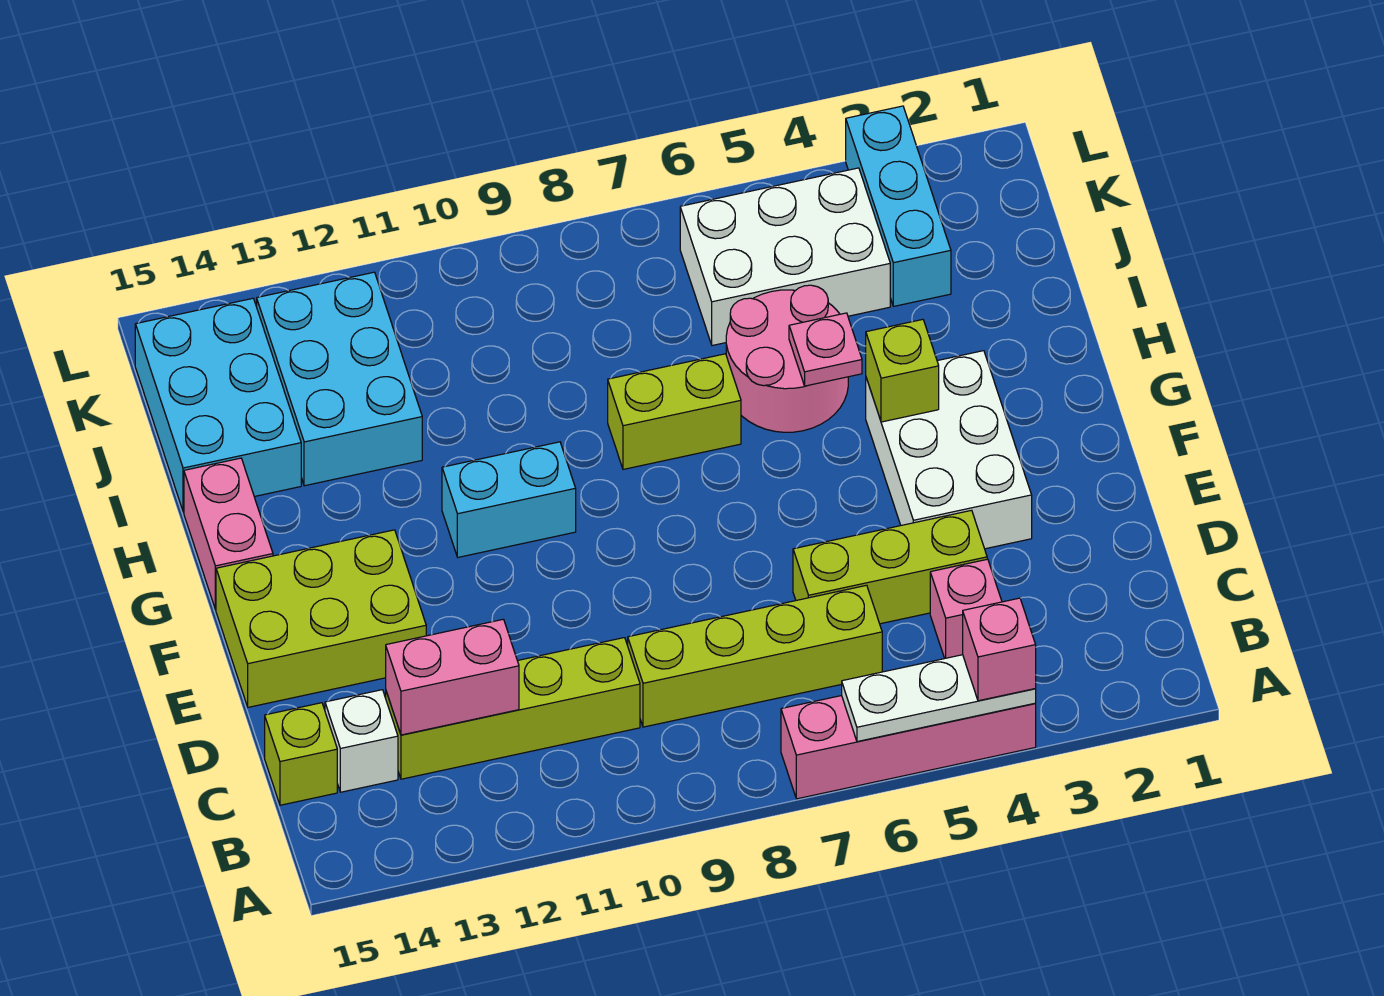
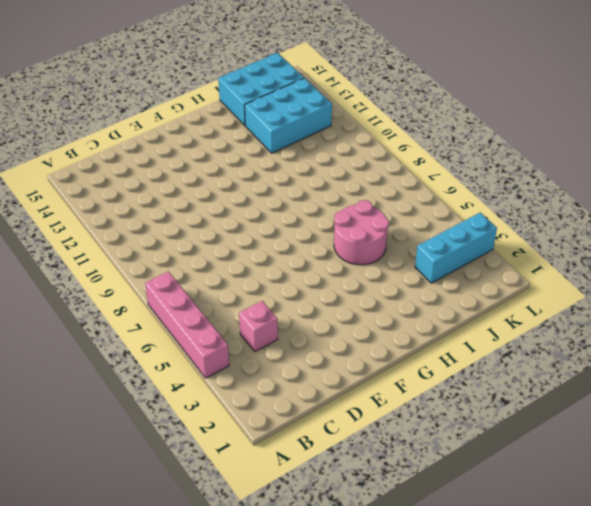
none -> lime 1x4 brick [628,585,882,727]
none -> lime 1x4 brick [386,638,640,779]
none -> white 1x1 brick [325,690,398,792]

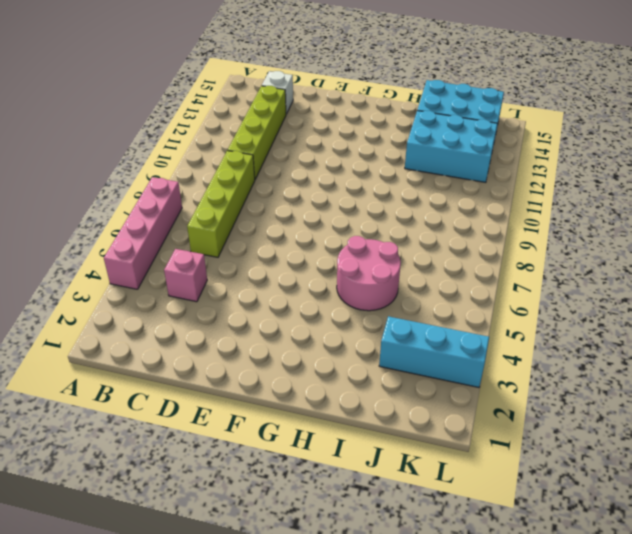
none -> lime 1x1 brick [265,703,337,805]
none -> lime 1x3 brick [793,510,987,624]
none -> white 2x3 brick [866,351,1032,549]

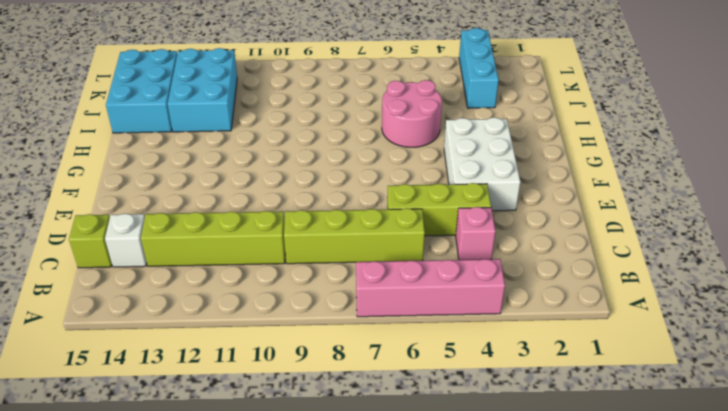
none -> lime 2x3 brick [216,530,426,707]
none -> cyan 1x2 brick [442,442,576,557]
none -> pink 1x2 brick [184,458,273,610]

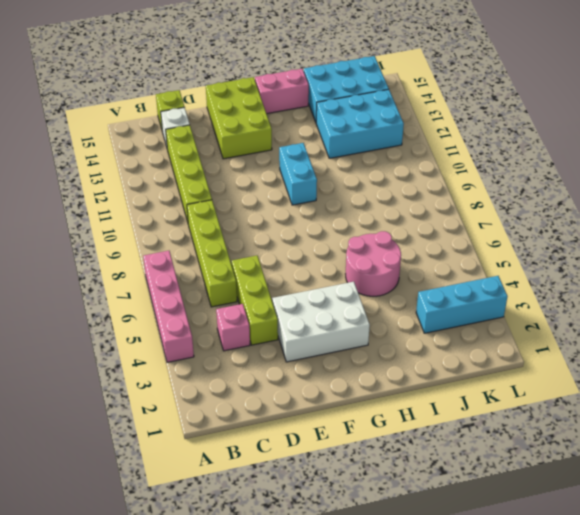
none -> lime 1x2 brick [608,354,741,469]
none -> white 2x3 brick [680,168,890,346]
none -> white 1x3 plate [842,655,1036,742]

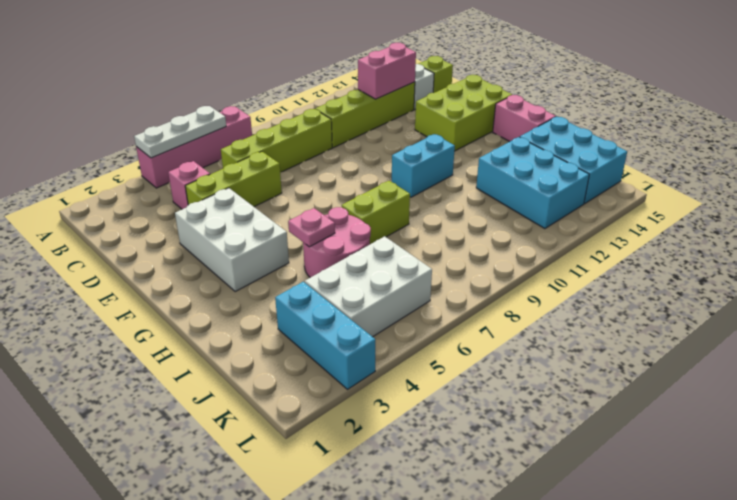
none -> lime 1x1 brick [866,320,939,422]
none -> pink 1x1 brick [963,598,1036,701]

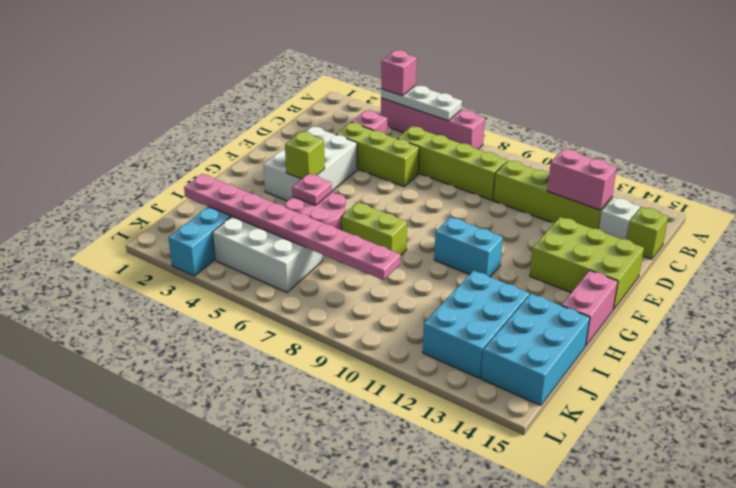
pink 1x8 plate [184,174,401,280] -> none

